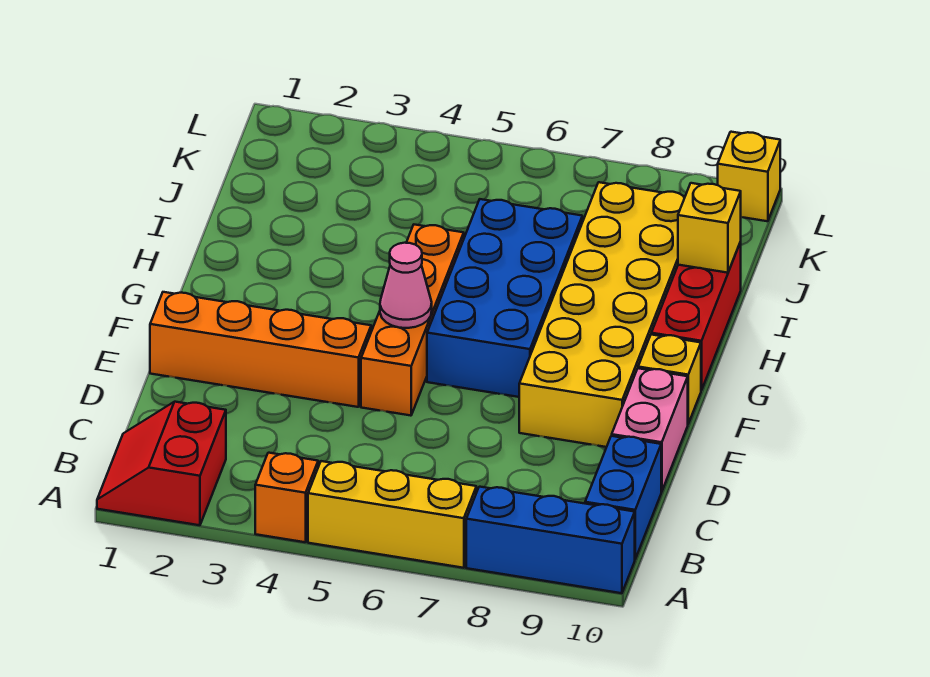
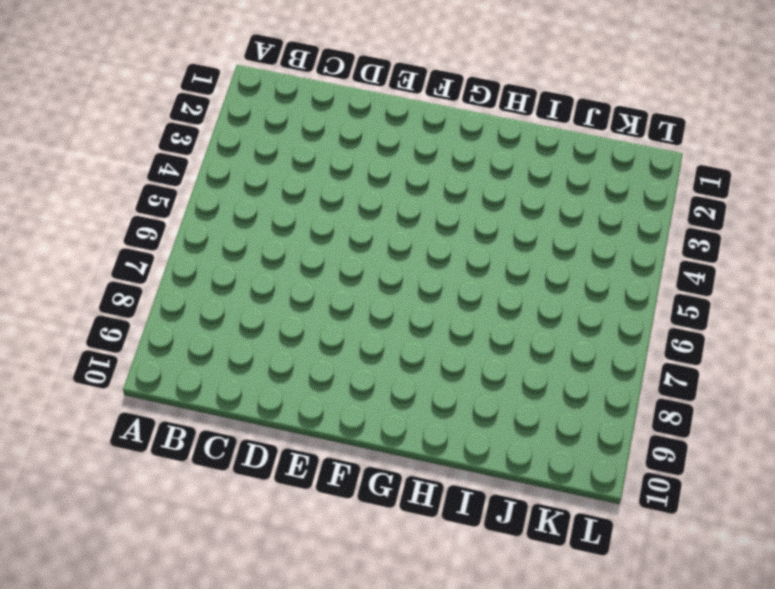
none -> red 2x2 slope [97,402,226,525]
none -> orange 1x1 brick [255,453,318,542]
none -> yellow 1x3 brick [308,461,476,568]

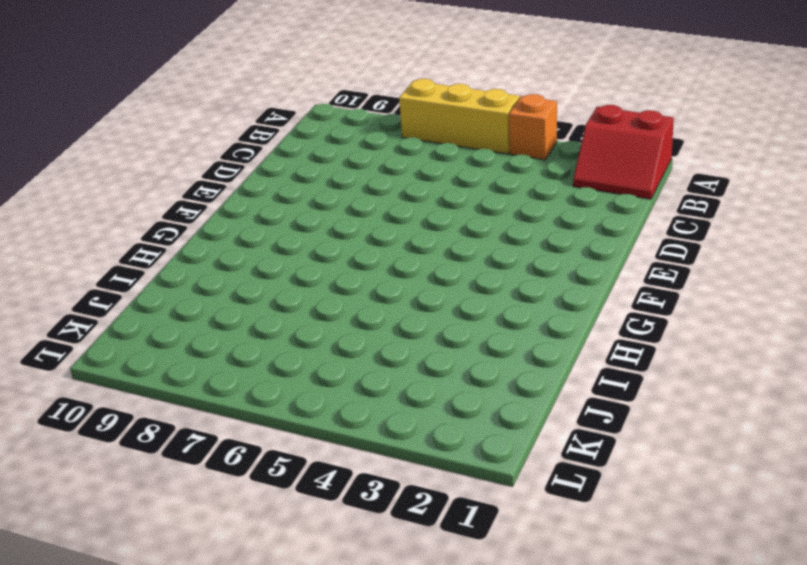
red 2x2 slope [573,105,674,199] -> red 2x2 slope turned to [97,402,226,525]
none -> blue 1x3 brick [466,487,635,593]
none -> blue 1x2 brick [585,436,661,559]
none -> pink 1x2 brick [612,368,688,492]

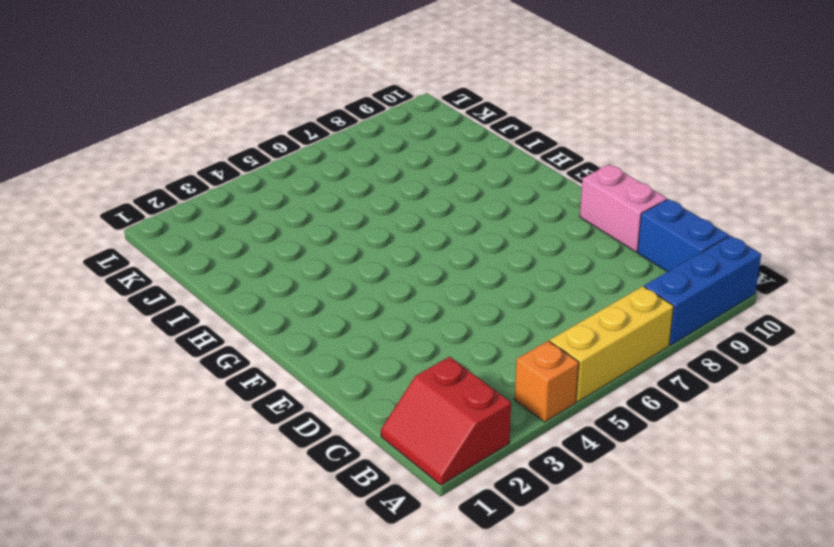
none -> orange 1x4 brick [150,292,371,407]
none -> orange 1x4 brick [361,225,464,416]
none -> yellow 2x6 brick [519,182,685,447]

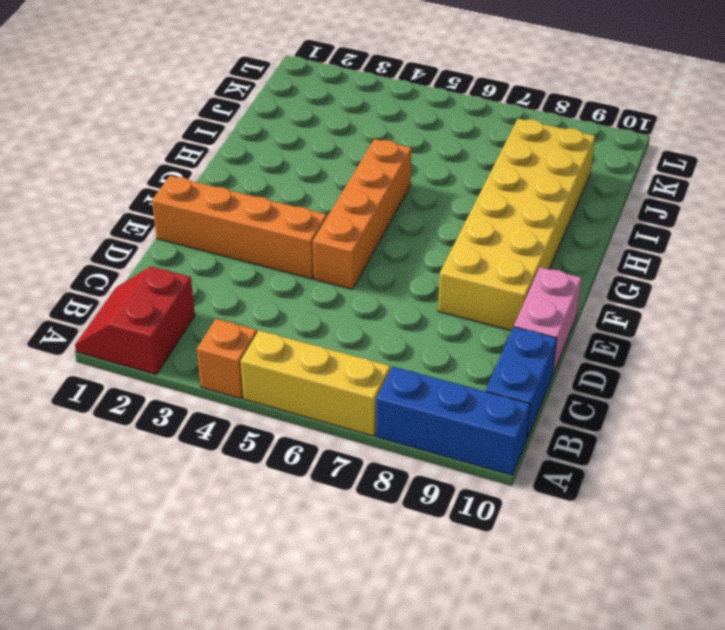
none -> blue 2x4 brick [427,199,582,397]
none -> yellow 1x1 brick [638,335,701,424]
none -> red 1x3 brick [651,242,741,390]

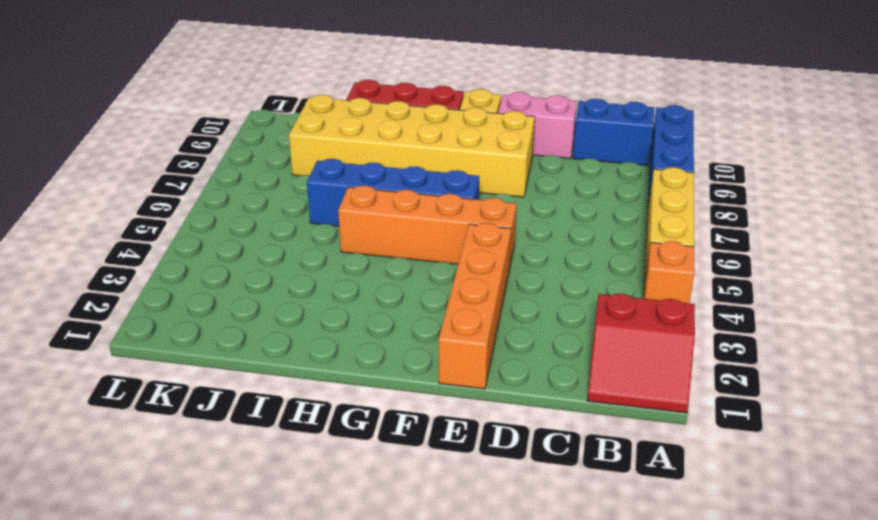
blue 1x4 brick [307,159,479,226] -> blue 2x4 brick [427,199,582,397]
none -> yellow 1x1 brick [718,132,780,221]
none -> pink 1x1 cone [380,243,432,328]
none -> yellow 1x1 brick [678,183,741,273]

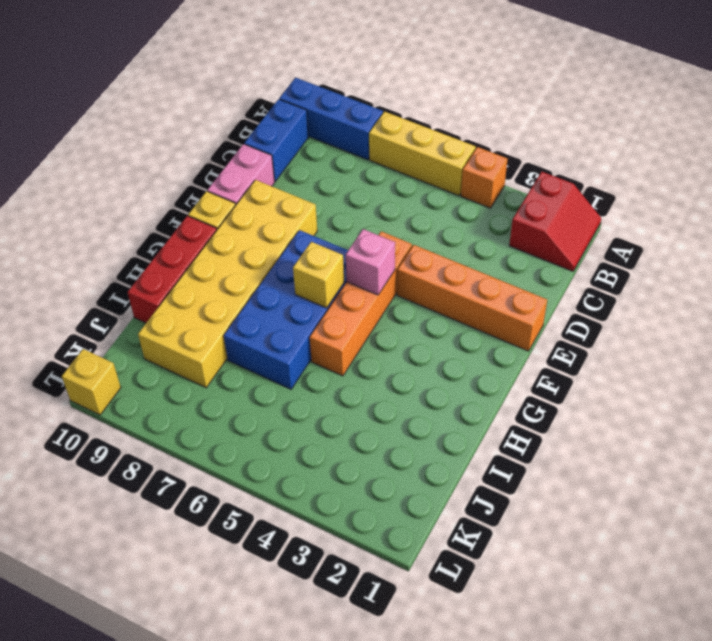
pink 1x1 brick [346,229,395,295] -> pink 1x1 cone [380,243,432,328]
yellow 1x1 brick [293,242,344,308] -> yellow 1x1 brick moved to [678,183,741,273]

